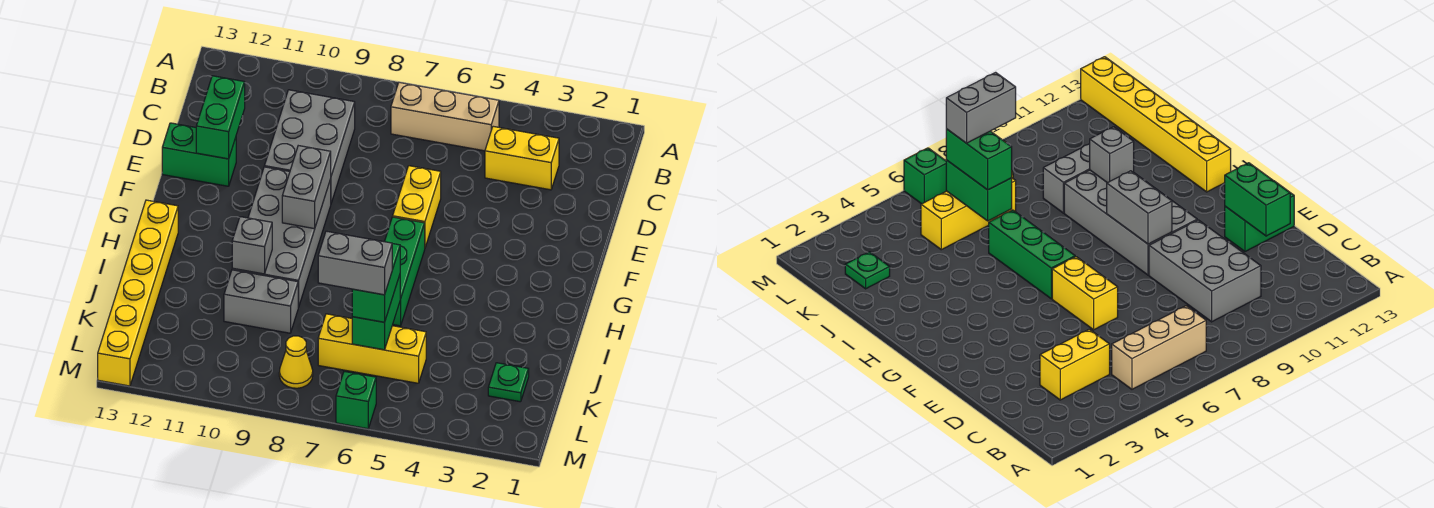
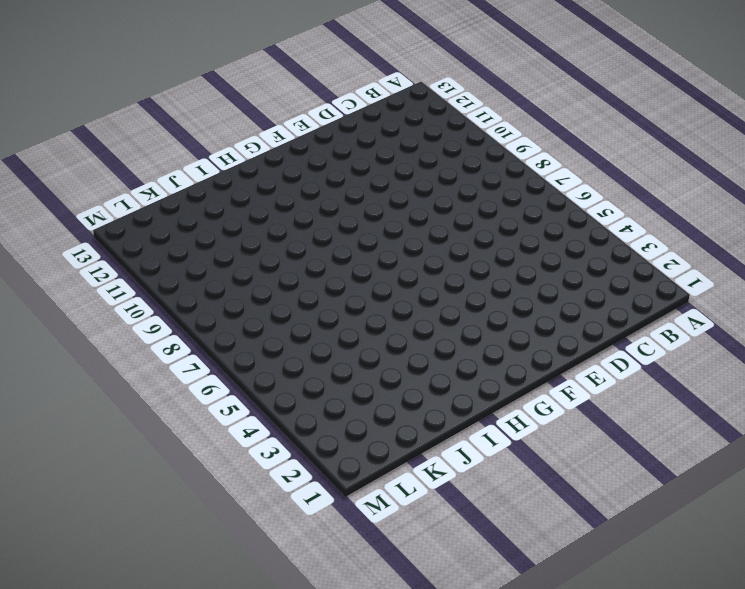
none -> tan 1x3 brick [391,82,499,151]
none -> yellow 1x2 brick [485,126,559,190]
none -> grey 2x3 brick [264,90,355,203]

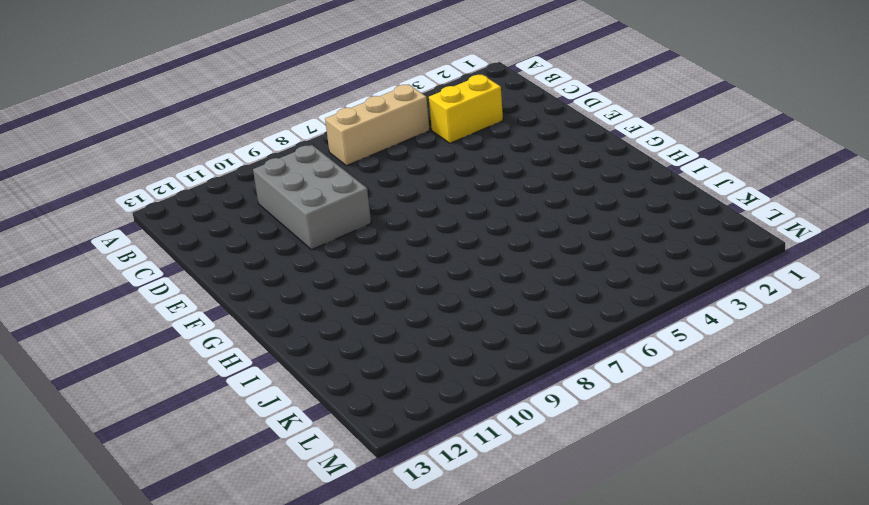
none -> yellow 1x2 brick [393,166,441,247]
none -> green 1x2 brick [162,123,236,186]
none -> grey 2x4 brick [232,167,331,307]

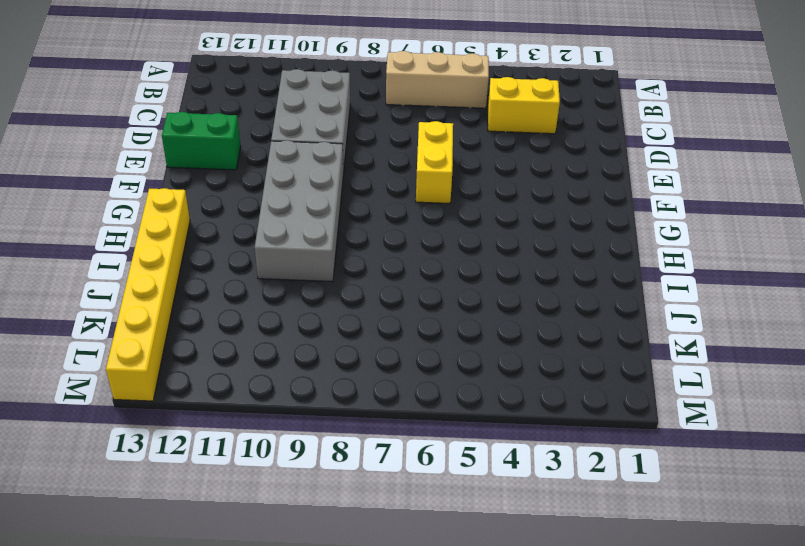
none -> green 1x3 brick [385,217,425,326]
none -> grey 1x2 brick [224,270,298,333]
none -> green 1x1 plate [488,363,529,402]

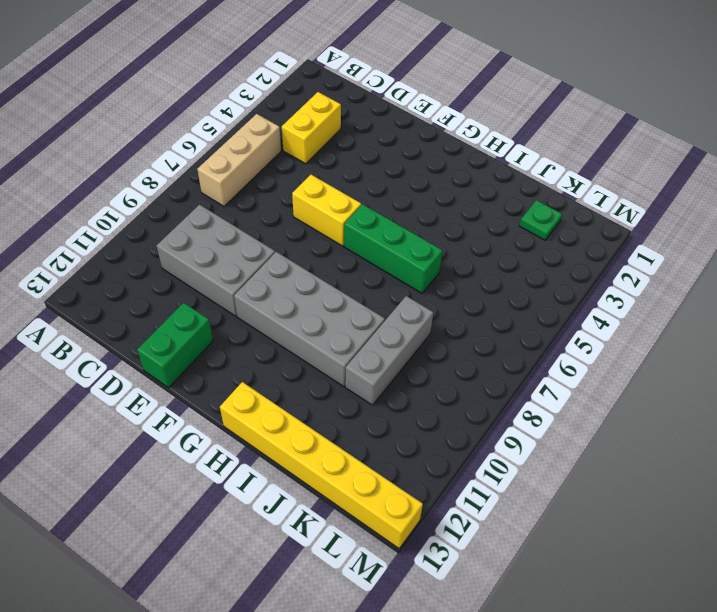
grey 1x3 brick [345,296,433,405] -> grey 1x2 brick [224,270,298,333]
none -> yellow 1x3 brick [318,314,426,383]
none -> yellow 1x1 cone [279,336,313,388]
none -> green 1x1 brick [336,371,376,429]

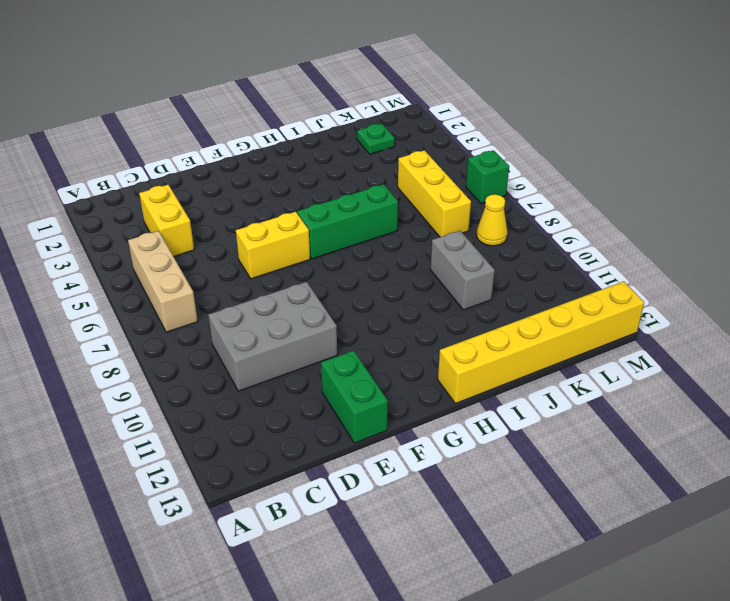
none -> grey 2x4 brick [232,167,331,307]
none -> green 1x2 brick [196,76,245,159]
none -> grey 1x2 brick [282,146,331,229]

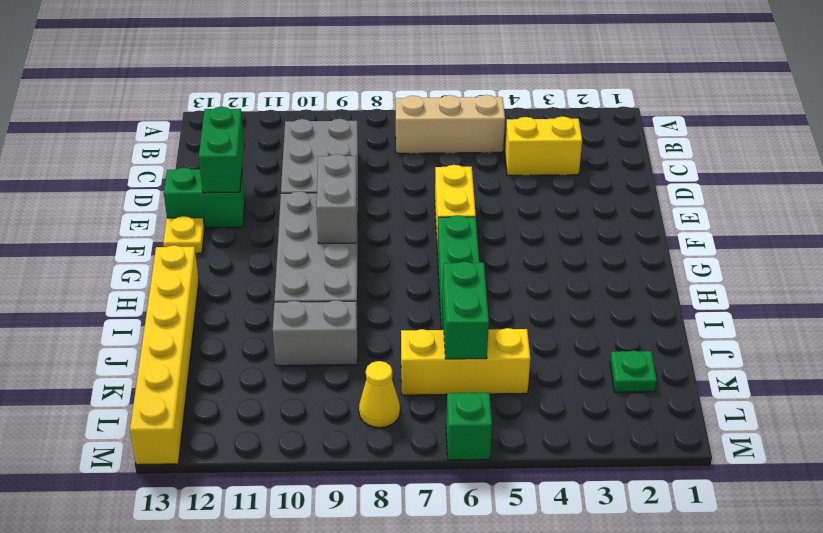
yellow 1x1 plate [163,216,205,254] -> none
none -> grey 1x1 brick [232,217,272,274]
none -> green 1x2 brick [352,244,400,322]
none -> grey 1x2 brick [318,231,392,295]

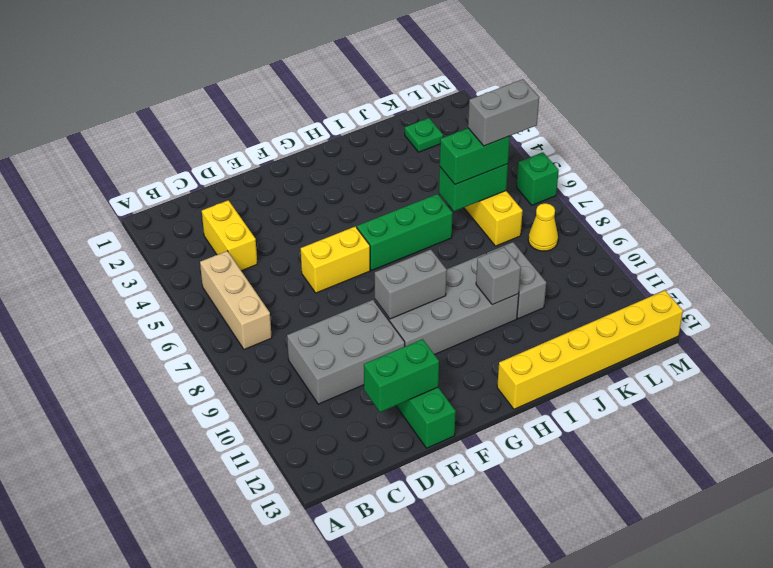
grey 1x2 brick [468,79,539,146] -> grey 1x2 brick turned to [318,231,392,295]

